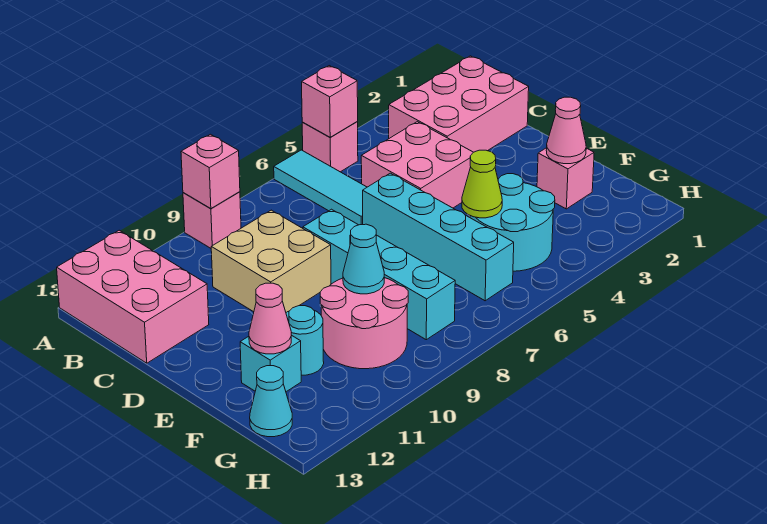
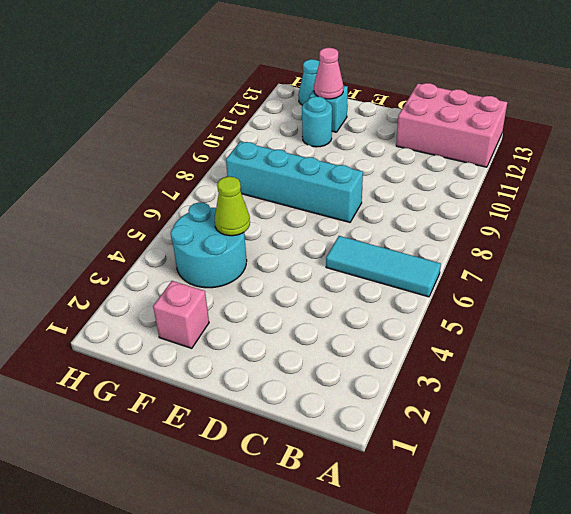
none -> pink 1x1 brick [302,121,358,172]
none -> pink 1x1 brick [183,192,241,248]
none -> pink 2x3 brick [389,56,529,152]

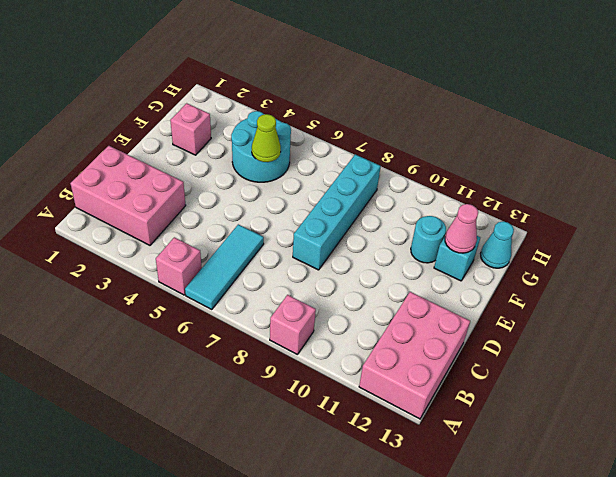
none -> pink 2x2 brick [361,122,473,208]
none -> tan 2x2 brick [211,210,331,312]
none -> cyan 1x4 brick [363,173,514,301]

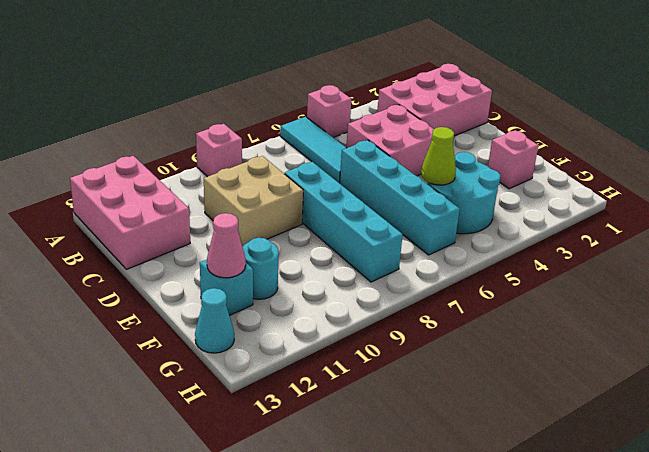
none -> pink 2x2 round brick [320,278,408,369]
none -> pink 1x1 brick [302,66,358,137]
none -> pink 1x1 brick [181,134,240,209]

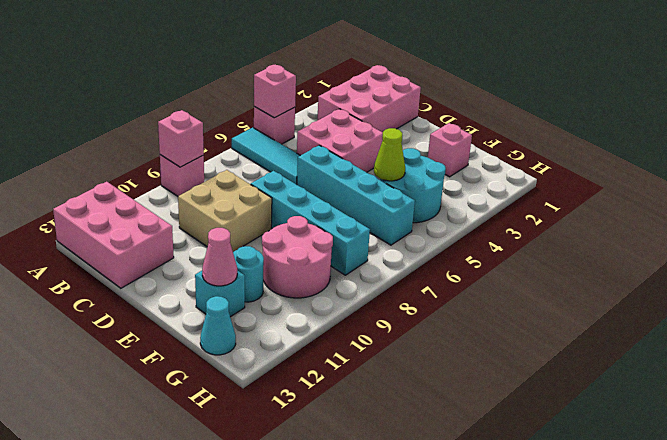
none -> pink 1x1 cone [546,97,586,164]
none -> cyan 1x1 cone [343,224,384,294]

